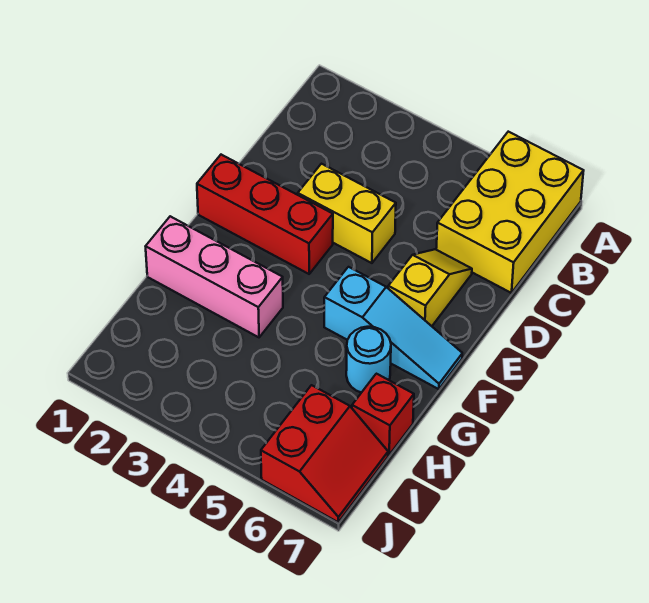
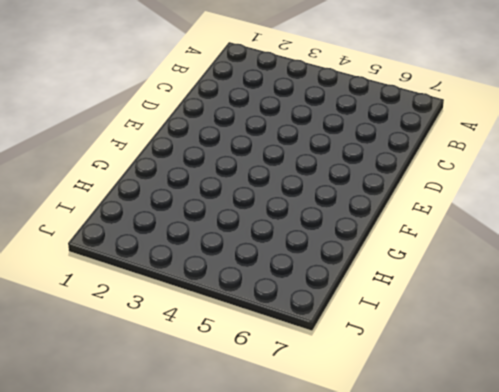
none -> yellow 2x3 brick [436,132,584,293]
none -> yellow 1x2 brick [298,164,396,263]

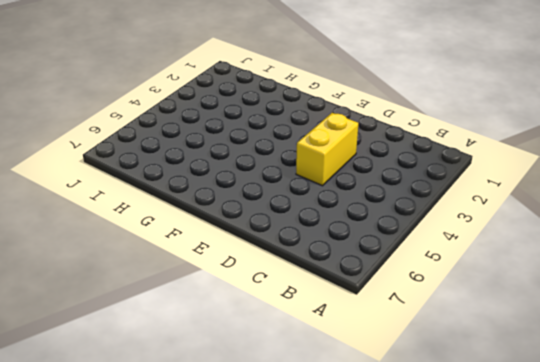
none -> yellow 2x3 brick [436,132,584,293]
none -> yellow 1x2 slope [388,249,472,326]

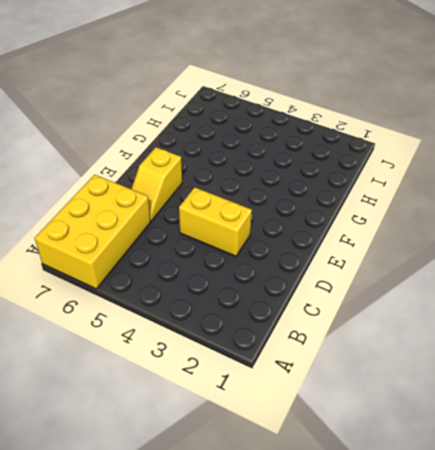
none -> red 1x3 brick [197,155,333,274]
none -> cyan 1x3 slope [324,267,462,389]

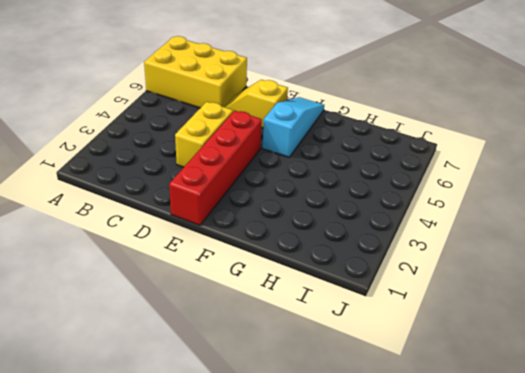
red 1x4 brick [169,111,262,225] -> red 1x3 brick [197,155,333,274]
none -> pink 1x3 brick [146,216,283,337]
none -> cyan 1x1 round brick [346,327,391,393]

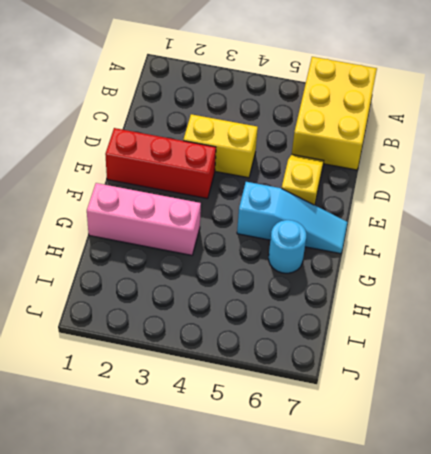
none -> red 1x1 brick [352,374,414,455]
none -> red 2x2 slope [261,385,388,522]

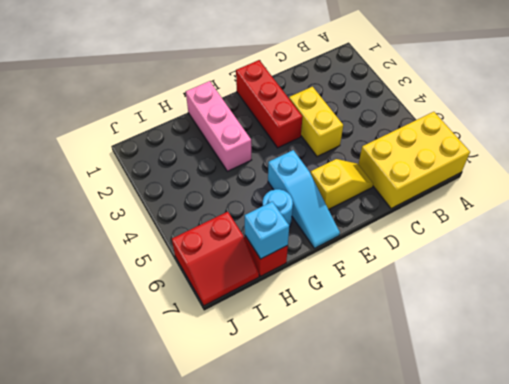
cyan 1x1 brick [245,202,289,259] -> none

